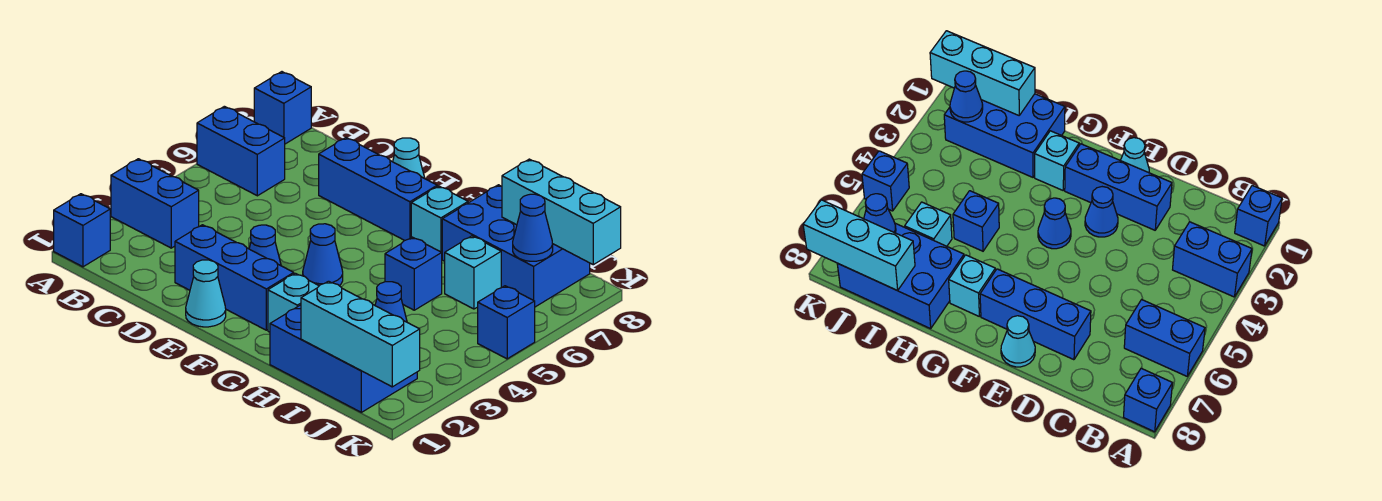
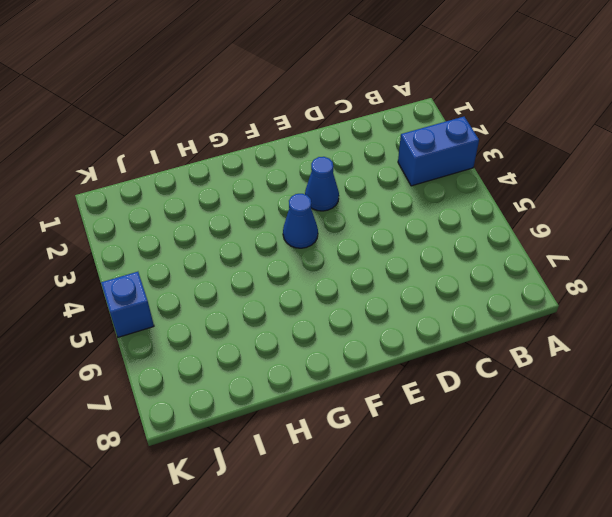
none -> blue 1x1 brick [54,194,110,267]
none -> blue 1x2 brick [197,106,285,196]
none -> blue 1x1 brick [254,72,311,144]

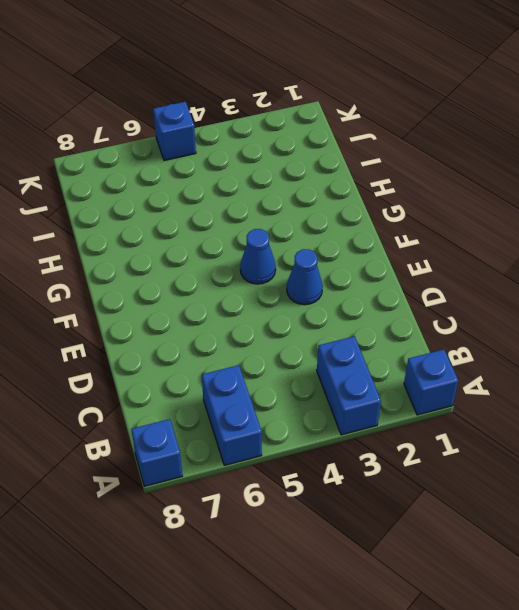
none -> blue 1x3 brick [175,225,294,330]
none -> blue 1x3 brick [319,138,437,241]
none -> cyan 1x1 cone [186,260,226,327]

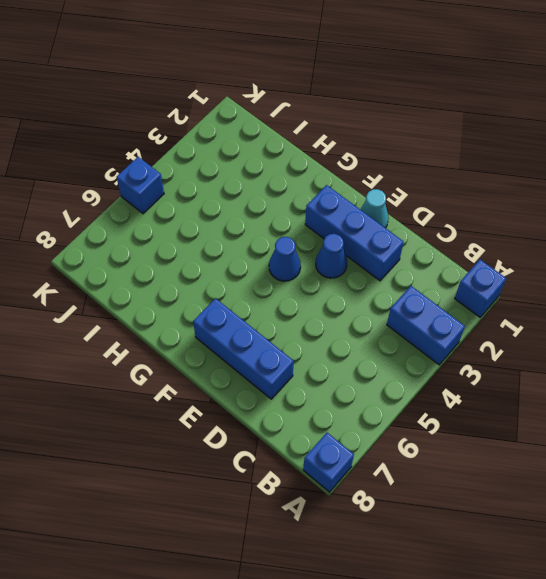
none -> blue 1x2 brick [197,106,285,196]
none -> cyan 1x1 cone [393,138,425,178]
none -> cyan 1x1 brick [268,273,319,332]

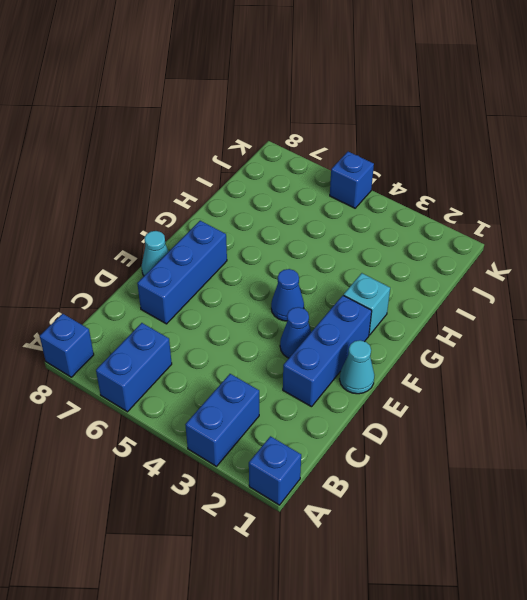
none -> cyan 1x1 brick [411,186,468,253]
none -> blue 2x3 brick [270,305,417,412]
none -> blue 1x1 brick [385,237,442,310]

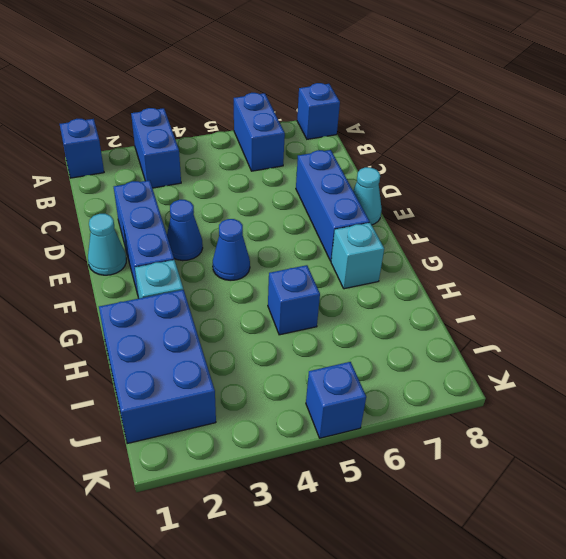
none -> blue 2x3 brick [442,185,590,307]
none -> cyan 1x1 brick [445,236,501,309]
none -> cyan 1x3 brick [301,281,420,387]

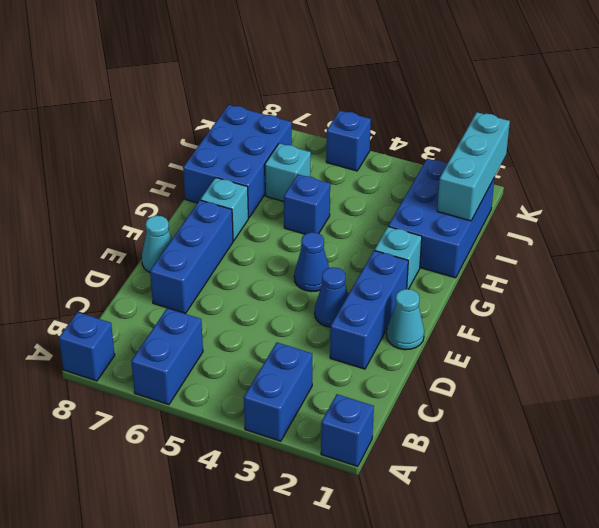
none -> cyan 1x3 brick [502,159,621,265]
none -> blue 1x1 cone [375,282,407,322]
none -> blue 1x1 cone [513,194,553,261]

